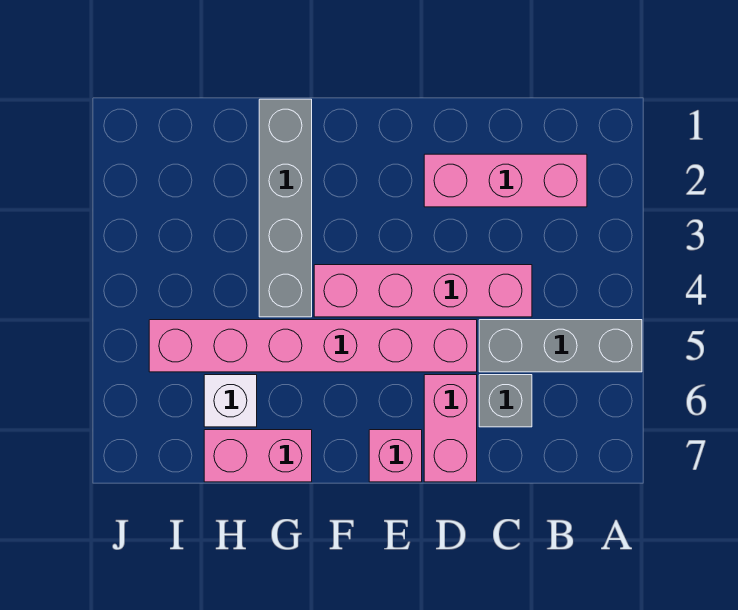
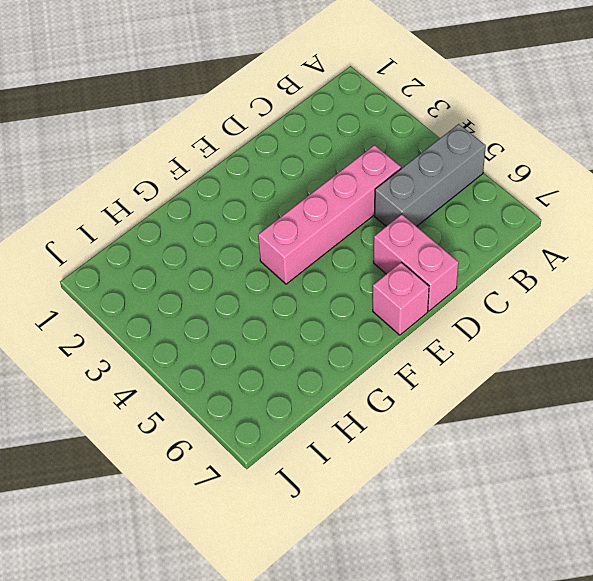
none -> pink 1x3 brick [424,154,587,207]
none -> grey 1x1 brick [479,375,532,427]

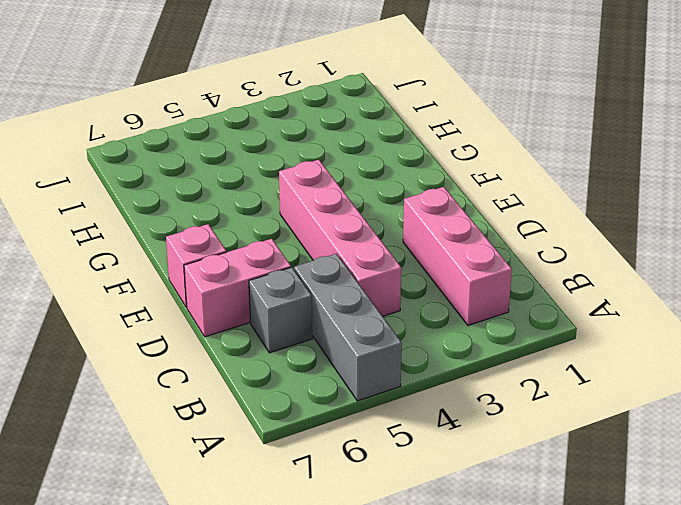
none -> pink 1x6 brick [149,320,477,372]
none -> grey 1x4 brick [259,99,312,317]

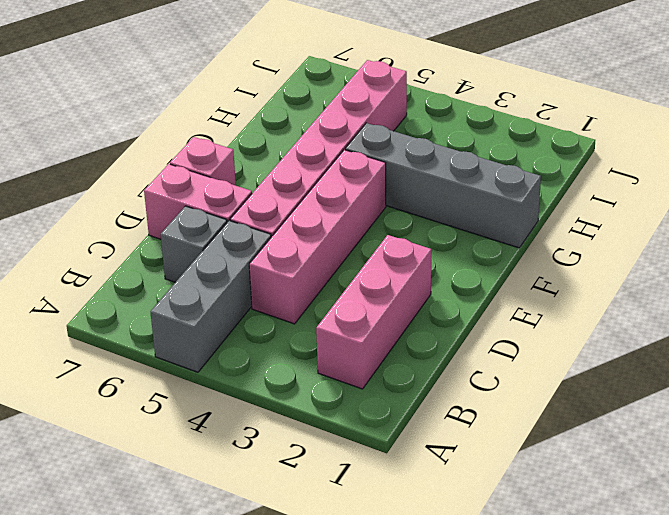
none -> pink 1x2 brick [204,430,312,482]
none -> white 1x1 brick [204,375,257,427]

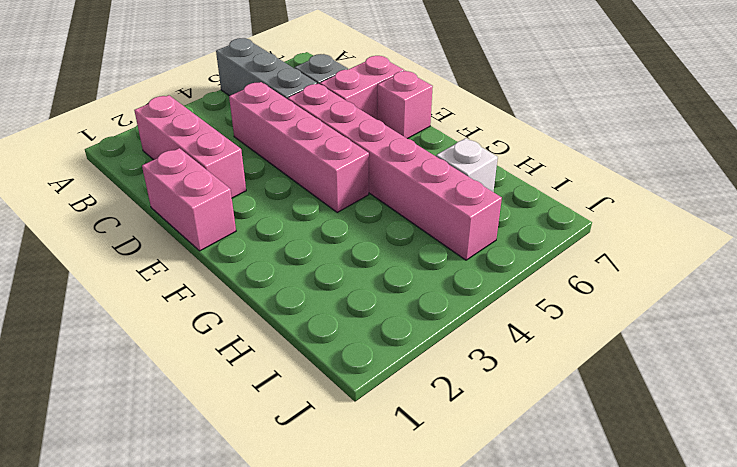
pink 1x2 brick [142,148,236,251] -> pink 1x2 brick moved to [204,430,312,482]
none -> grey 1x4 brick [259,99,312,317]

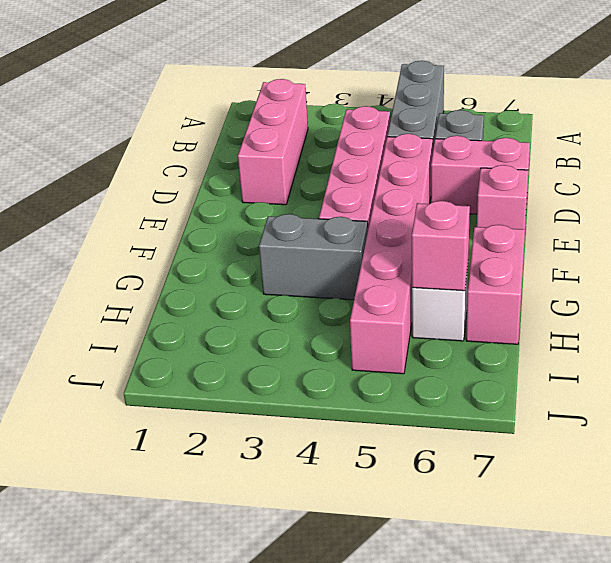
grey 1x2 brick [259,214,368,300] -> grey 1x4 brick [259,99,312,317]
pink 1x1 brick [412,201,470,291] -> none

